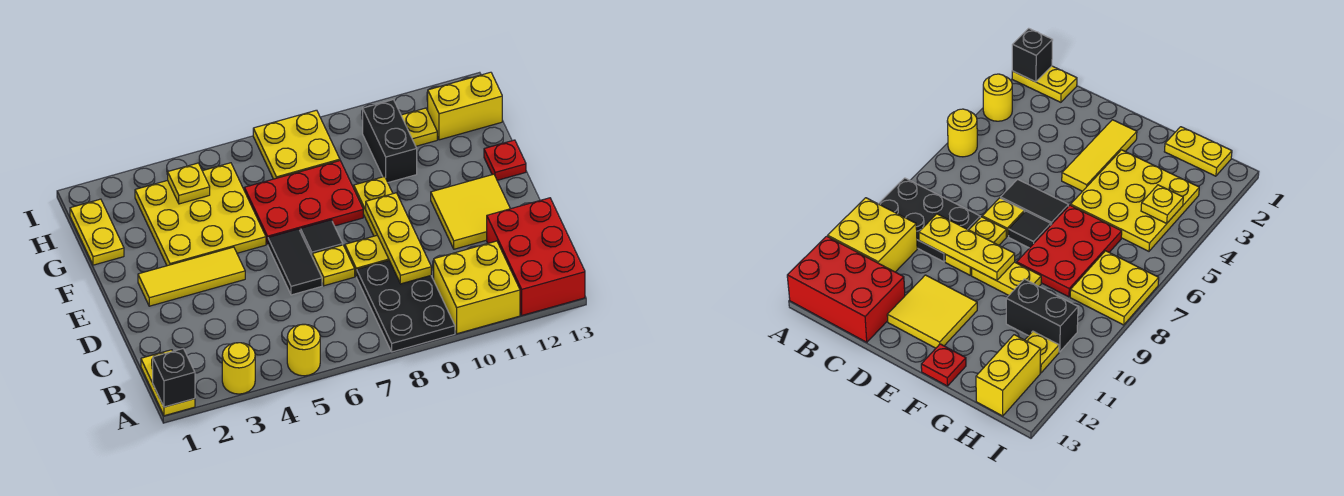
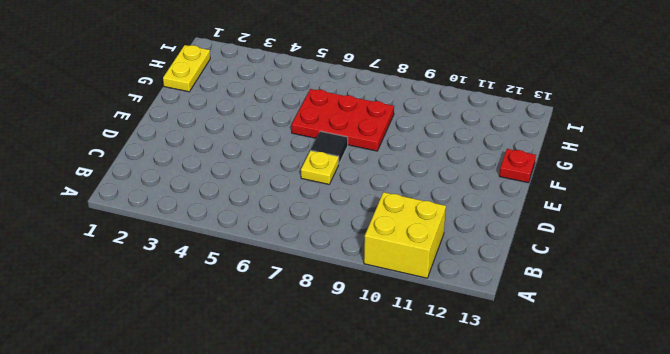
none -> yellow 1x2 plate [141,350,195,416]
none -> yellow 1x1 round brick [222,343,255,394]
none -> yellow 1x1 round brick [287,324,320,376]

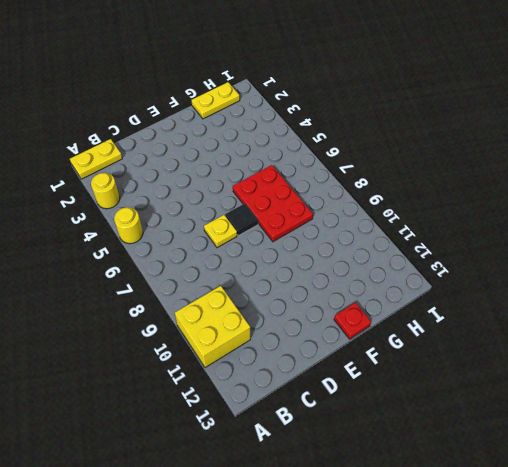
none -> black 2x3 plate [357,261,455,352]
none -> red 2x3 brick [487,198,585,315]
none -> black 1x2 tile [268,229,322,295]

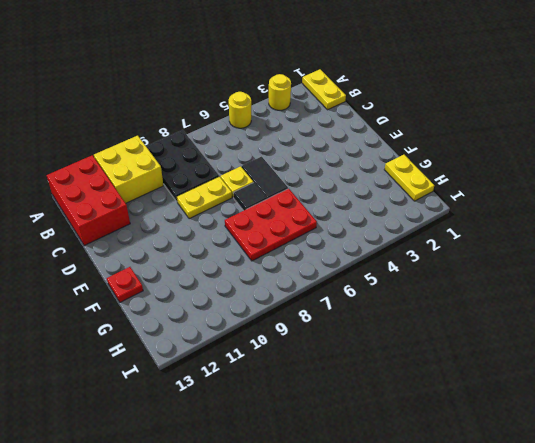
none -> yellow 2x2 tile [431,174,510,249]
none -> yellow 1x3 tile [138,247,245,306]
none -> yellow 1x2 plate [354,177,393,236]

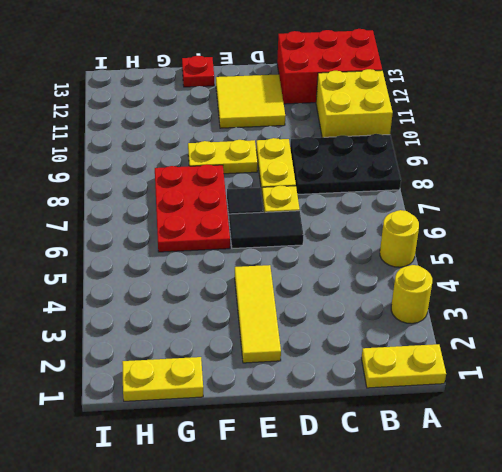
none -> yellow 3x3 plate [135,163,266,266]
none -> black 1x2 brick [363,100,417,183]
none -> yellow 2x2 plate [253,110,340,179]

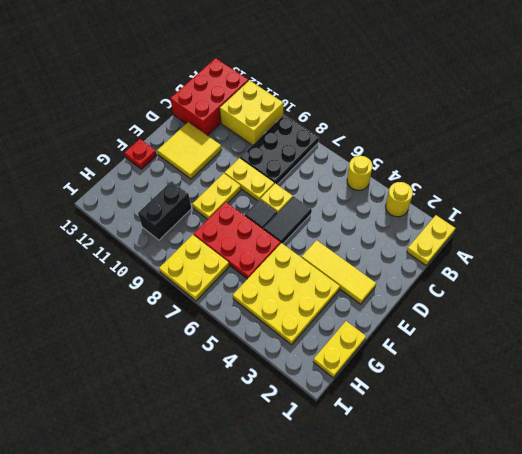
none -> yellow 1x1 plate [401,108,437,146]
none -> yellow 1x2 brick [428,72,502,140]
none -> black 1x1 brick [153,349,195,407]

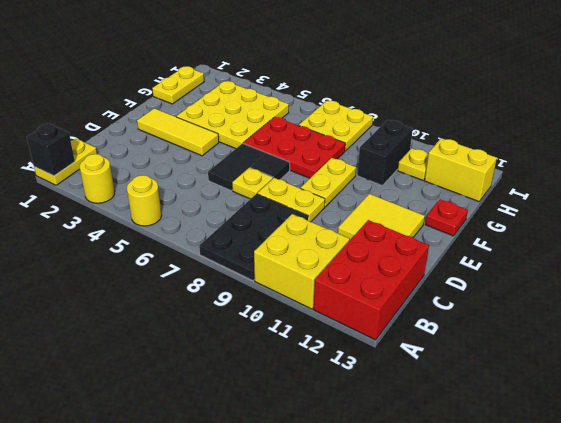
none -> yellow 1x3 plate [366,193,431,284]
none -> yellow 1x1 plate [168,163,210,204]

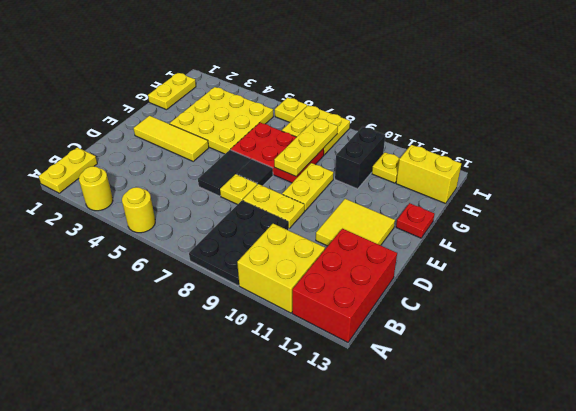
yellow 1x3 plate [274,118,338,176] -> yellow 1x3 plate moved to [366,193,431,284]
yellow 1x1 plate [275,97,307,122] -> yellow 1x1 plate moved to [168,163,210,204]
none -> black 1x1 brick [153,349,195,407]

